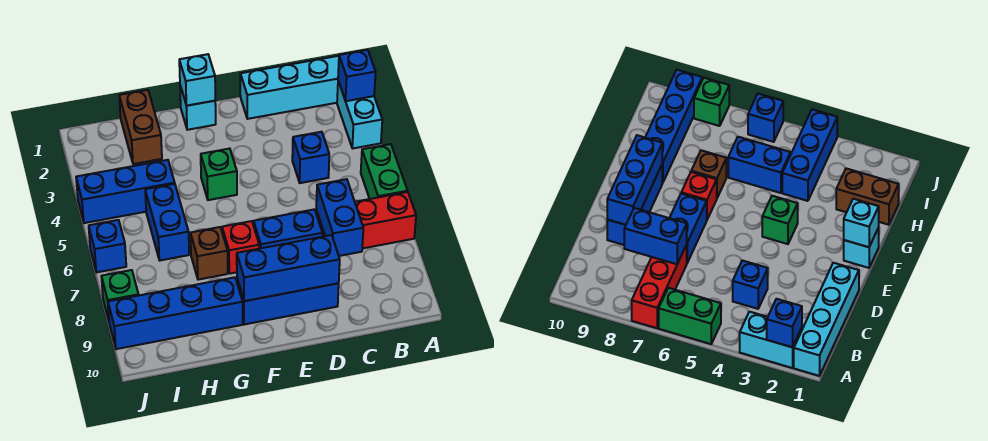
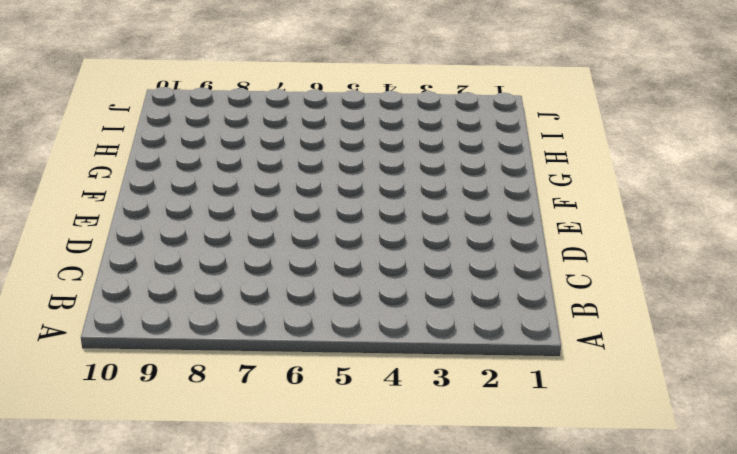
none -> cyan 1x4 brick [240,56,339,119]
none -> cyan 1x2 brick [337,81,382,148]
none -> green 1x2 brick [361,144,408,199]

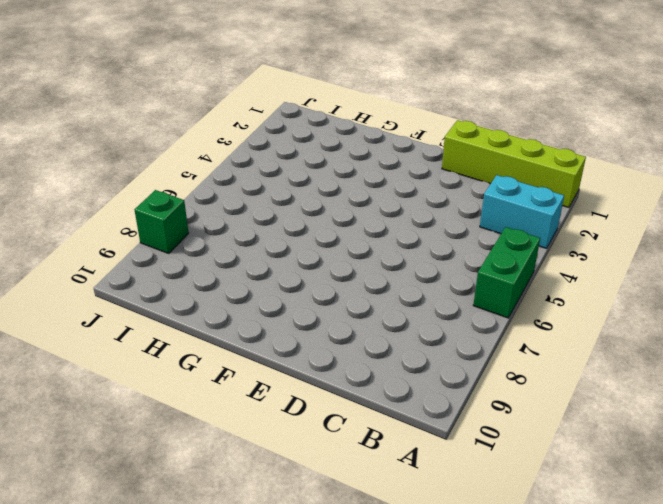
lime 1x4 brick [442,120,586,208] -> cyan 1x4 brick [240,56,339,119]
cyan 1x2 brick [480,175,564,248] -> cyan 1x2 brick turned to [337,81,382,148]
none -> red 1x3 brick [316,192,416,249]
none -> blue 1x1 brick [292,132,329,183]
none -> blue 1x2 brick [254,209,322,249]

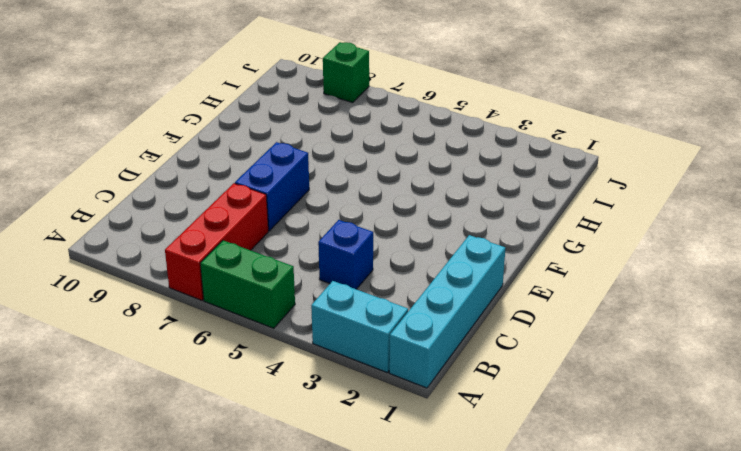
none -> blue 1x3 brick [237,279,339,325]
none -> cyan 1x1 brick [180,86,216,130]
none -> green 1x1 brick [201,149,237,200]

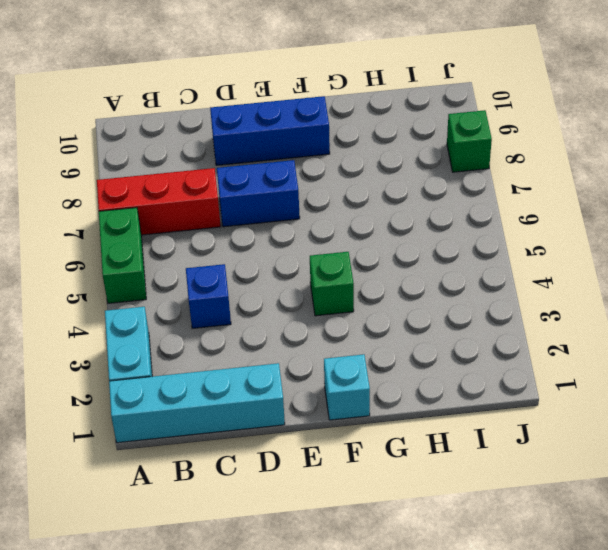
none -> red 1x1 brick [222,221,259,274]
none -> brown 1x1 brick [190,227,228,280]
none -> blue 1x4 brick [108,277,243,349]

